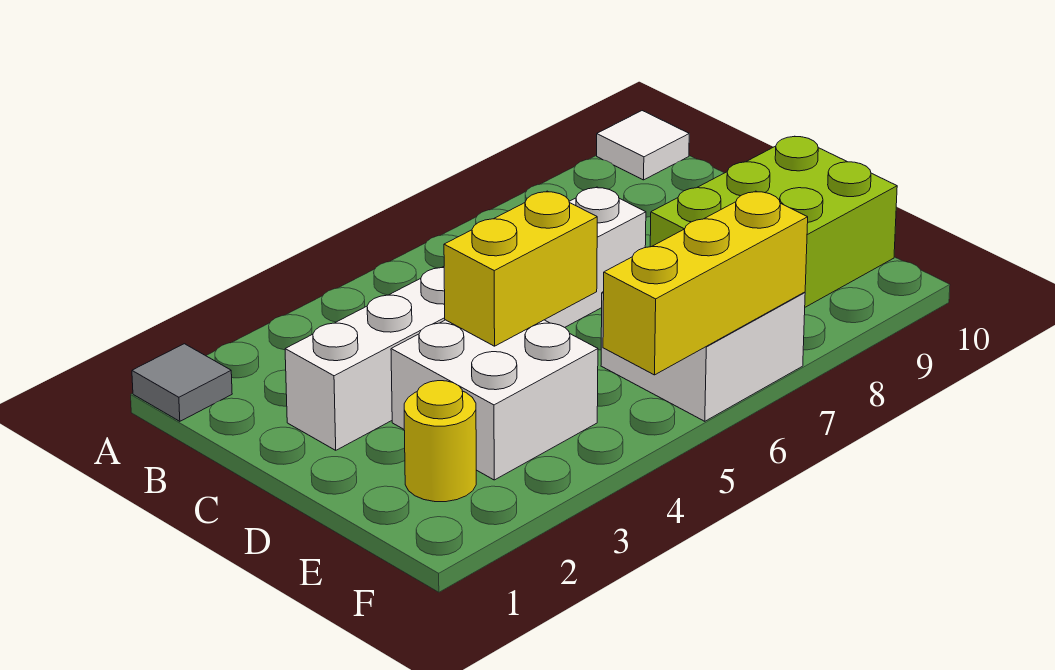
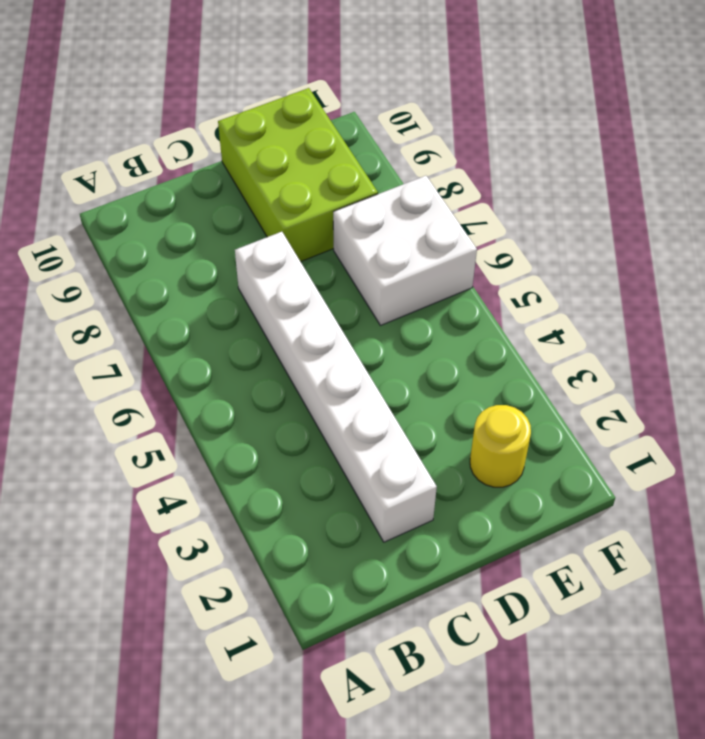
none -> grey 1x1 tile [132,344,232,421]
none -> white 1x1 tile [597,111,689,180]

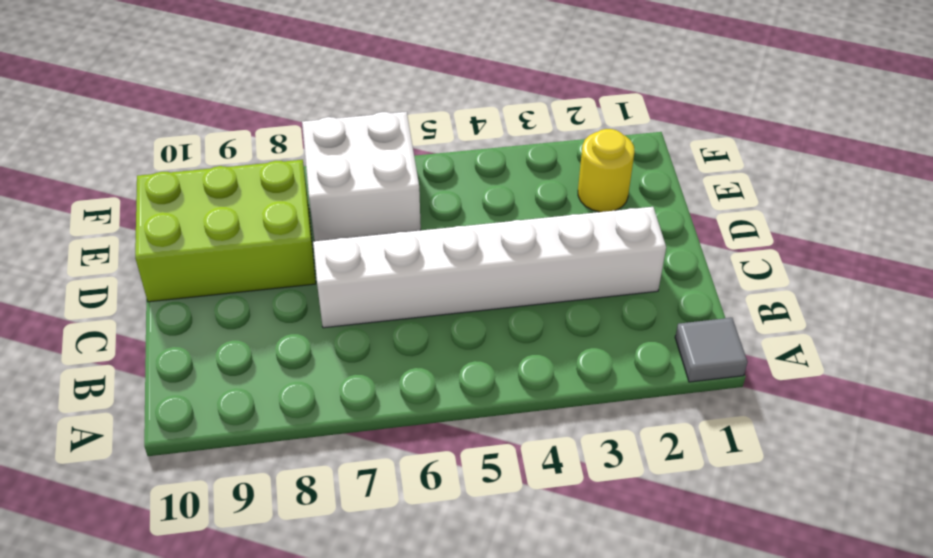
none -> white 1x1 tile [597,111,689,180]
none -> white 2x2 brick [391,320,598,480]

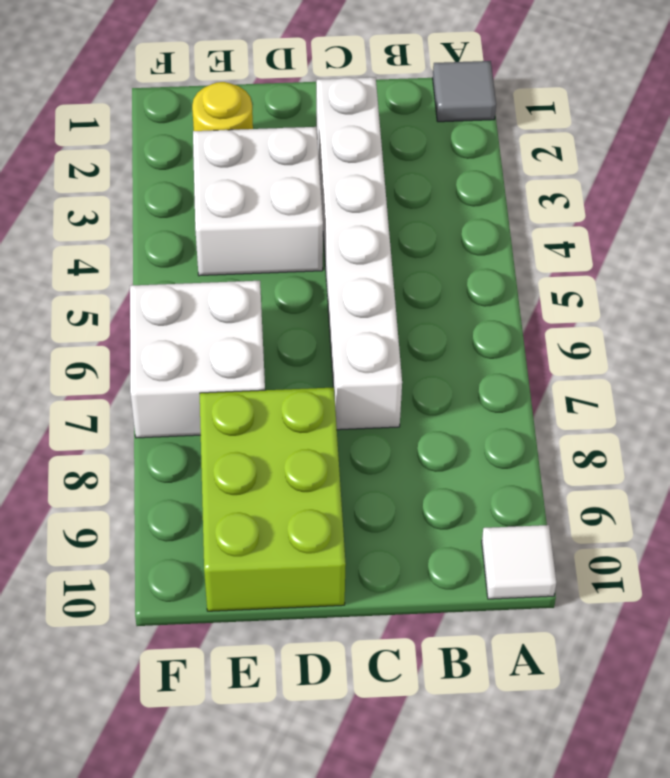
none -> yellow 1x2 brick [444,191,597,346]
none -> yellow 1x3 brick [603,191,808,375]

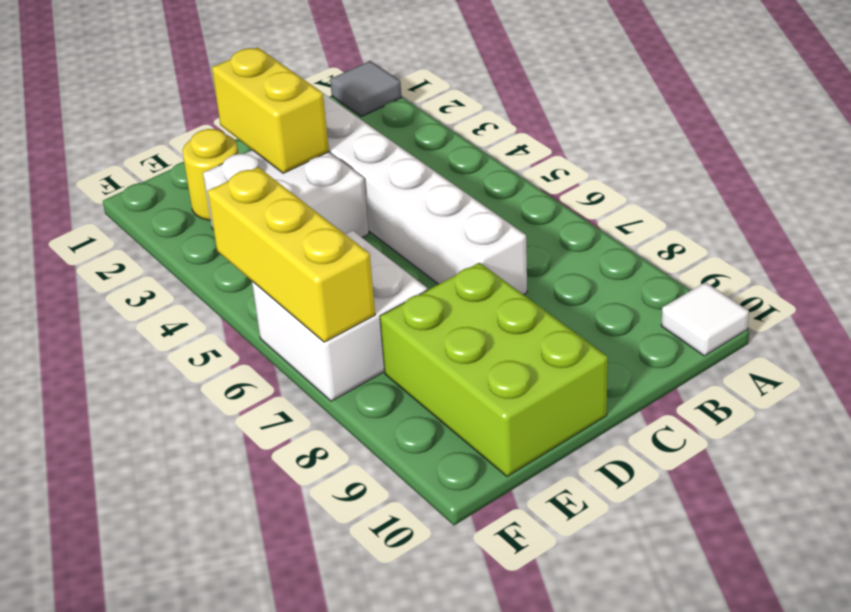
yellow 1x2 brick [212,48,329,173] -> yellow 1x2 brick moved to [444,191,597,346]

